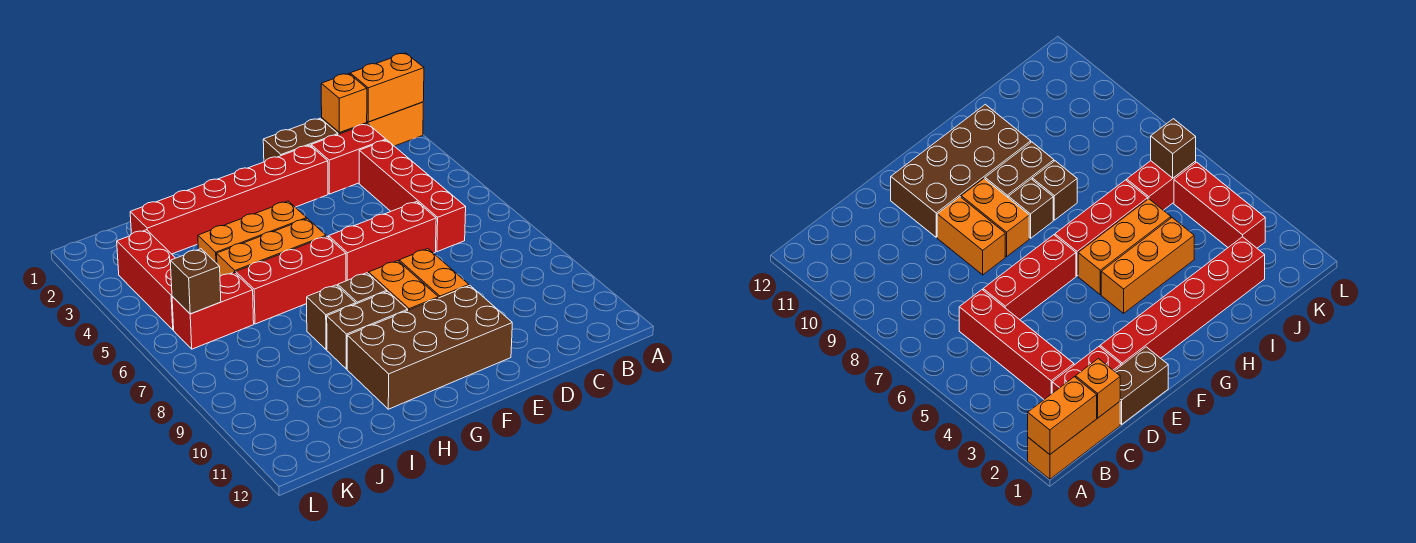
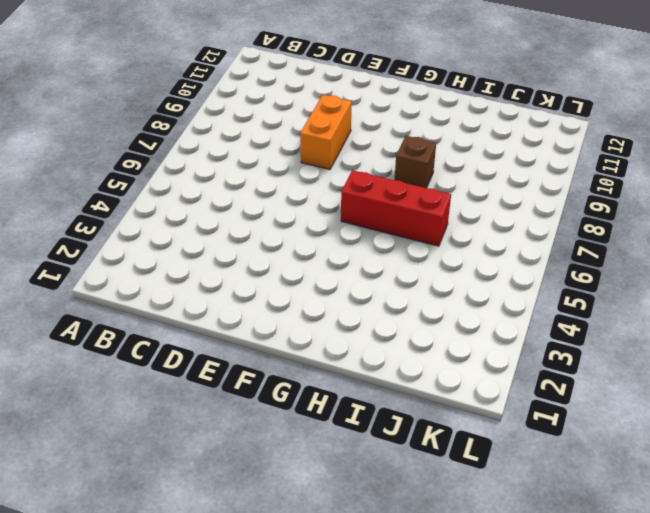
none -> orange 1x3 brick [322,102,423,146]
none -> red 1x2 brick [311,124,386,194]
none -> red 1x4 brick [359,140,466,252]

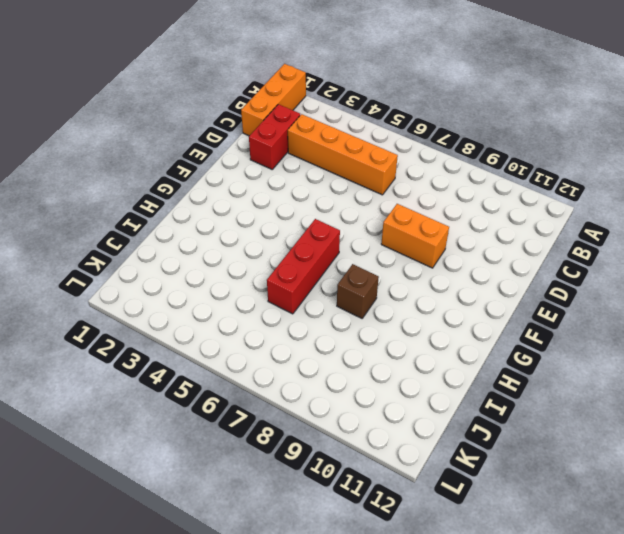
orange 1x4 brick [288,114,398,195] -> red 1x4 brick [359,140,466,252]
none -> brown 1x2 brick [263,118,338,162]
none -> red 1x3 brick [329,202,436,281]
none -> red 1x6 brick [130,145,328,254]

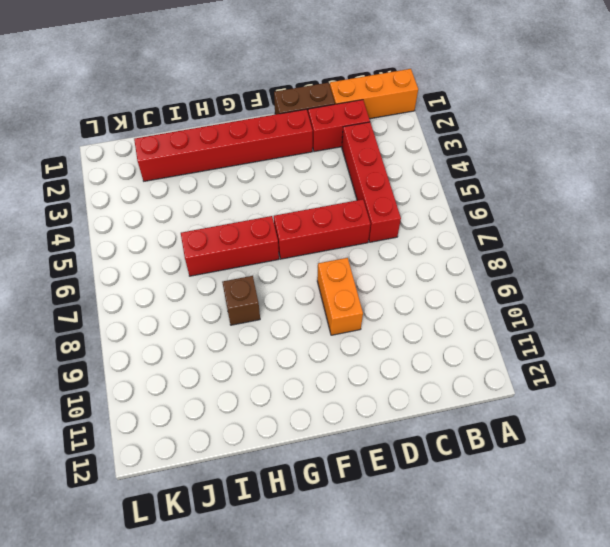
none -> brown 2x4 brick [347,286,512,409]
none -> orange 1x2 brick [369,261,438,310]
none -> orange 1x3 brick [198,201,307,263]

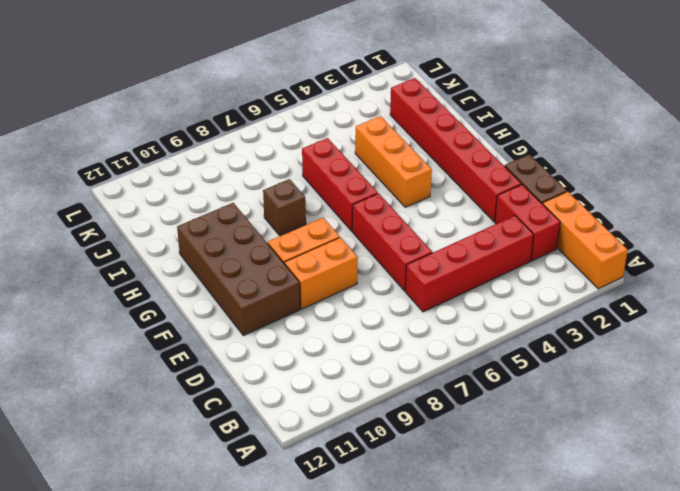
none -> orange 1x3 brick [217,219,326,276]
none -> brown 1x1 brick [338,273,387,304]
none -> brown 1x2 brick [327,291,408,369]

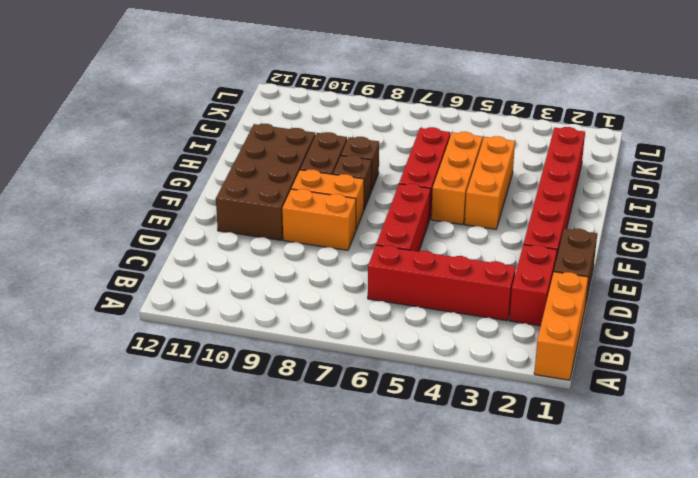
none -> red 1x2 brick [172,272,254,349]
none -> red 1x3 brick [117,230,175,330]
none -> orange 1x2 brick [350,53,424,122]

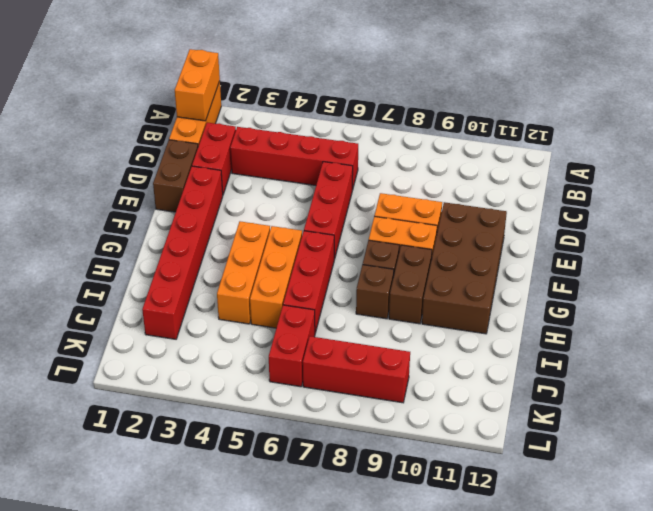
red 1x3 brick [303,336,410,403] -> red 1x3 brick moved to [117,230,175,330]
none -> orange 1x1 brick [321,73,367,133]
none -> brown 1x1 brick [170,249,221,314]

